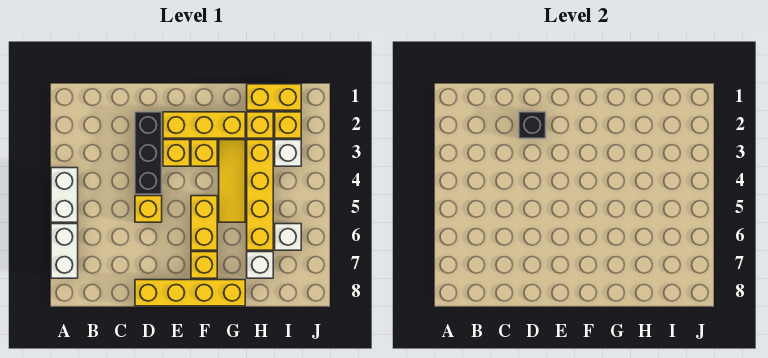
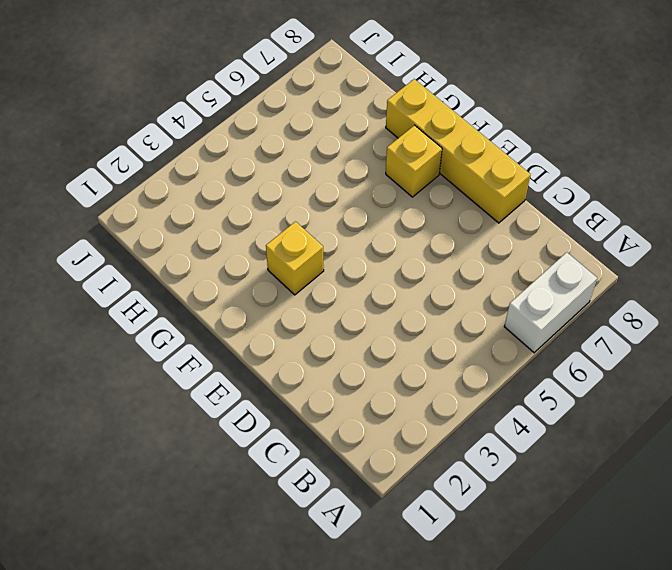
none -> white 1x2 brick [51,168,78,222]
none -> black 1x3 brick [135,112,162,194]
none -> yellow 1x1 brick [135,196,162,222]

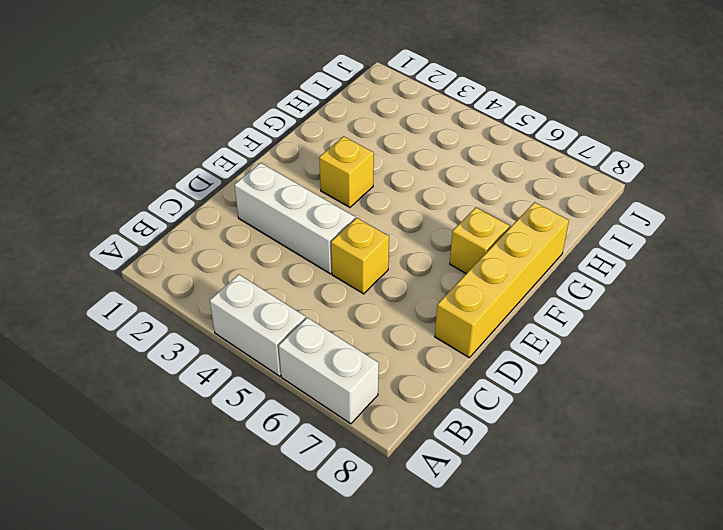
white 1x3 brick [234,163,355,274] -> black 1x3 brick [135,112,162,194]
none -> yellow 1x3 brick [163,112,245,138]
none -> yellow 1x1 brick [163,140,190,166]
none -> yellow 1x2 brick [191,196,217,250]

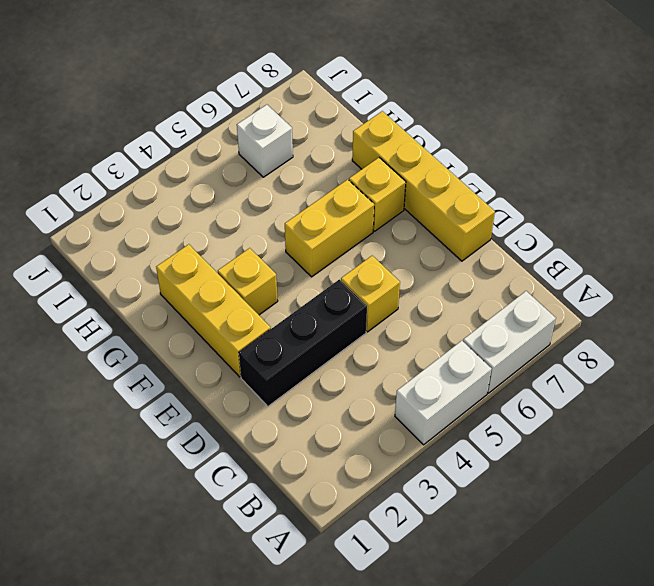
none -> yellow 1x1 brick [163,140,190,166]
none -> yellow 1x3 tile [219,140,245,222]
none -> yellow 1x2 brick [247,84,301,110]

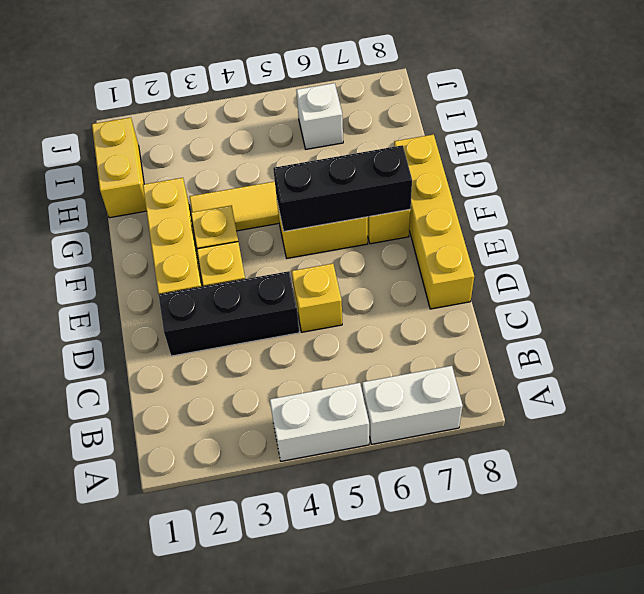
black 1x3 brick [273,145,412,231] -> none
none -> yellow 1x1 brick [247,112,273,138]
none -> yellow 1x4 brick [247,140,273,250]
none -> white 1x1 brick [247,252,273,278]

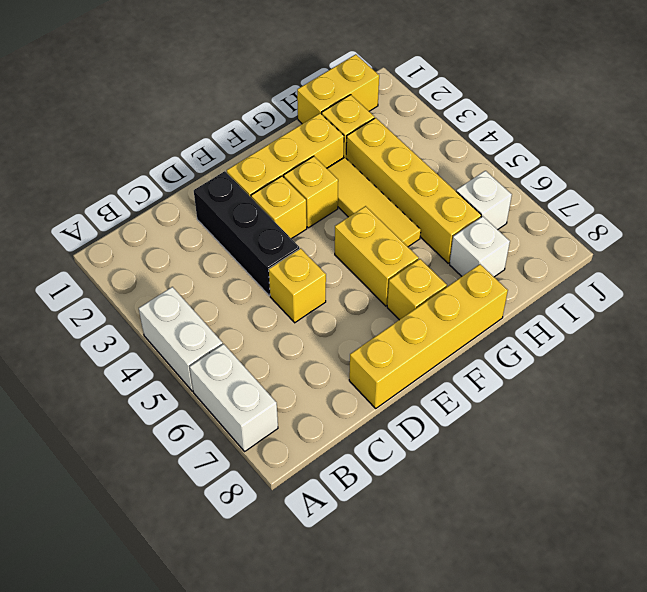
none -> yellow 1x1 brick [275,112,301,138]
none -> white 1x1 brick [275,140,301,166]
none -> black 1x1 brick [519,112,546,138]

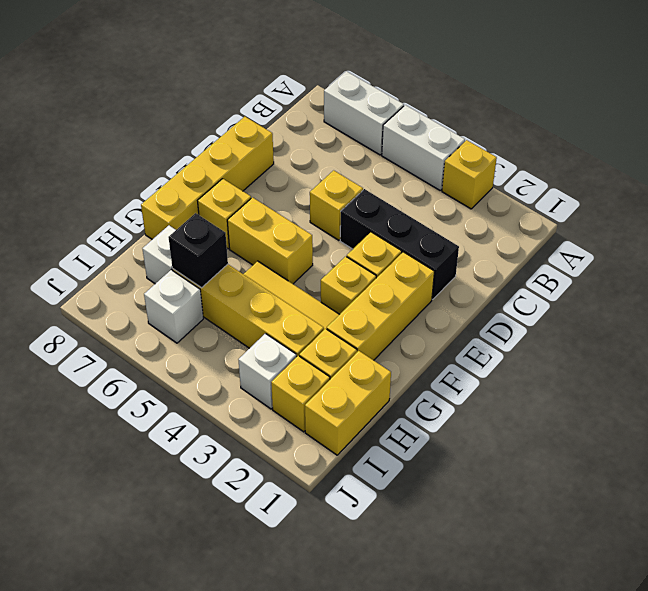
yellow 1x1 brick [442,140,497,209] -> none
black 1x1 brick [168,213,228,288] -> black 1x1 brick moved to [519,112,546,138]

